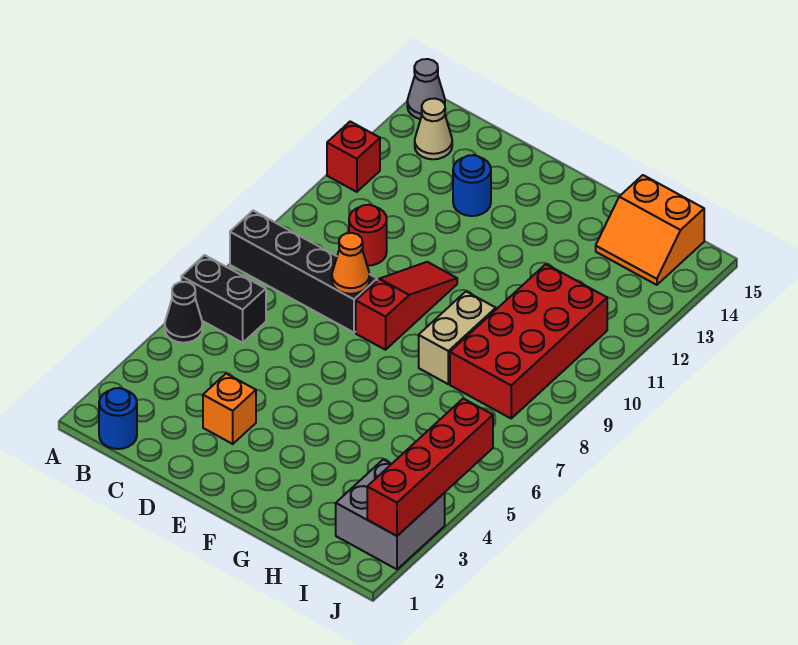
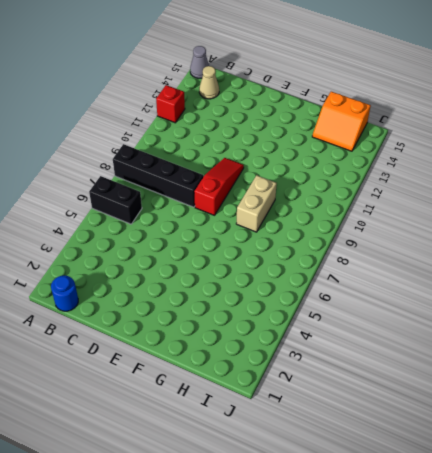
none -> black 1x1 cone [165,282,203,343]
none -> red 1x1 round brick [349,205,387,266]
none -> orange 1x1 brick [203,374,256,444]

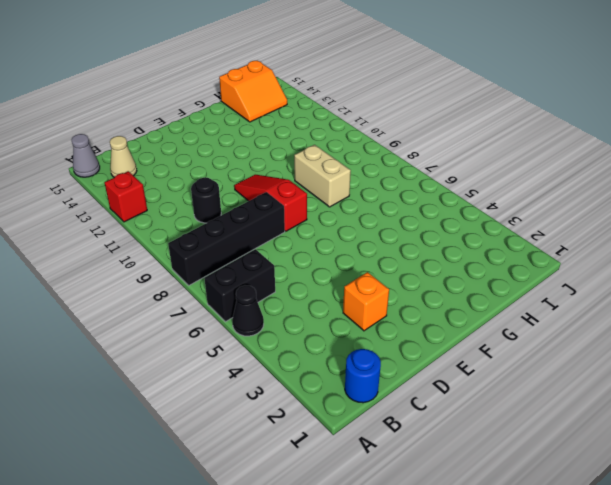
black 1x1 round brick [191,178,221,223] -> red 1x1 round brick [349,205,387,266]
none -> blue 1x1 round brick [453,155,491,216]
none -> red 2x4 brick [450,264,607,418]
none -> grey 2x2 brick [336,460,445,569]

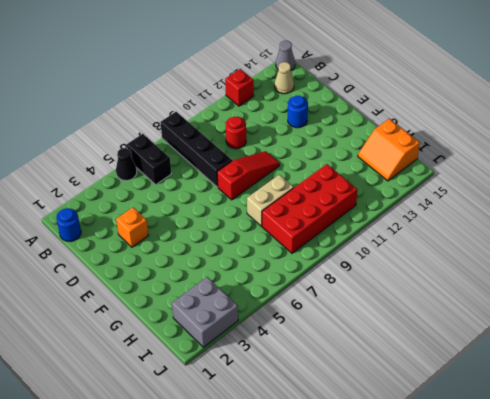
none -> orange 1x1 cone [332,233,370,294]
none -> red 1x4 brick [367,398,493,536]

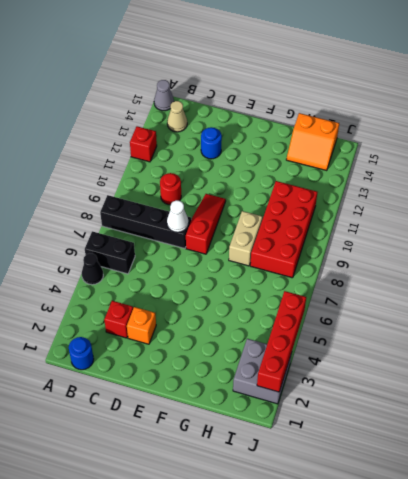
red 1x1 brick [104,301,133,338] -> none
white 1x1 cone [167,200,188,232] -> orange 1x1 cone [332,233,370,294]

